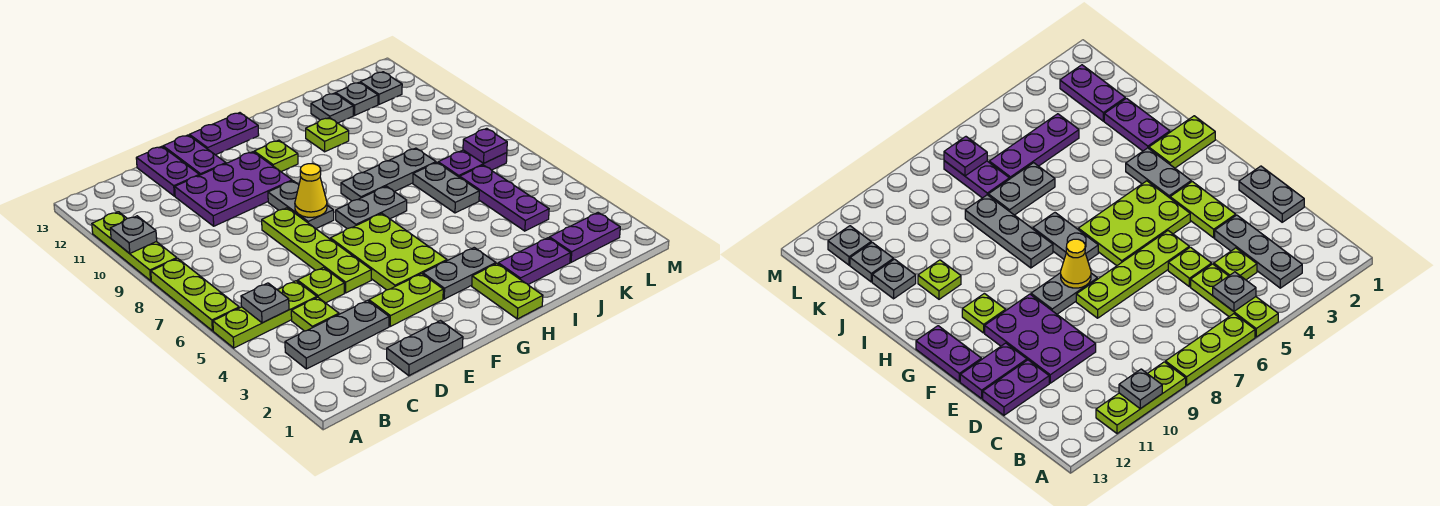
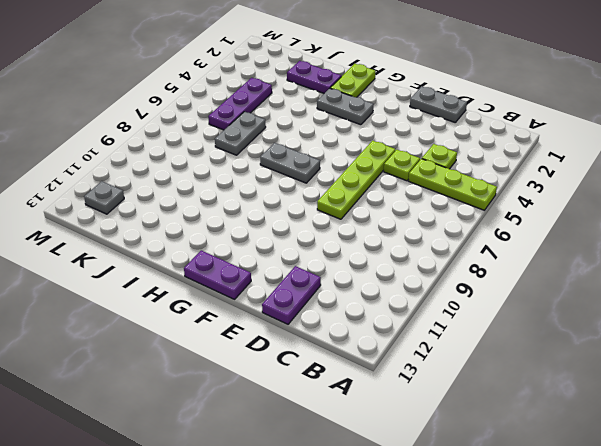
none -> lime 1x3 plate [151,258,239,331]
none -> lime 1x3 plate [92,212,177,281]
none -> grey 1x3 plate [285,300,389,369]
none -> purple 2x3 plate [175,152,292,226]

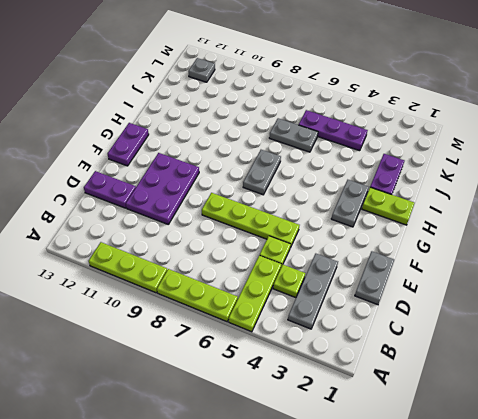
none -> lime 1x2 plate [369,274,443,326]
none -> purple 1x2 plate [163,135,226,175]
none -> lime 2x3 plate [330,214,447,290]
none -> grey 1x2 plate [268,181,334,228]

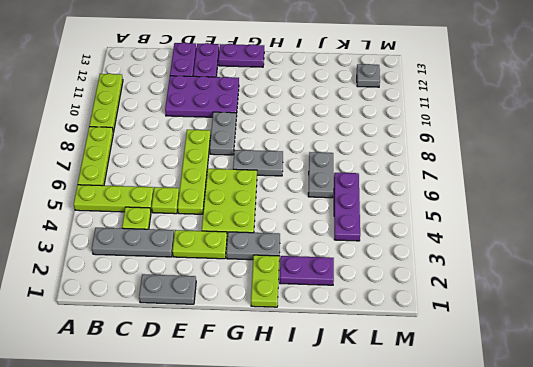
none -> lime 1x1 plate [254,140,298,172]
none -> grey 1x3 plate [341,148,436,201]
none -> lime 1x1 plate [306,118,349,152]
none -> grey 1x1 plate [311,93,353,123]

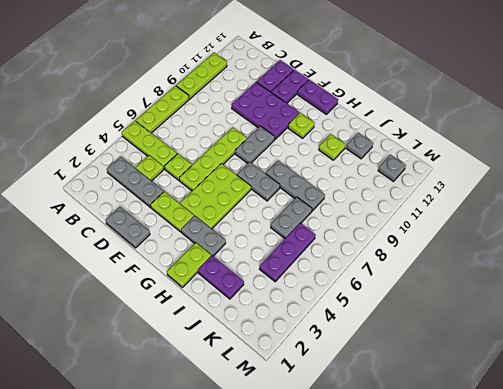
none -> purple 1x2 plate [549,213,620,262]
none -> purple 1x2 plate [438,150,507,177]
none -> grey 1x1 plate [336,83,378,115]
none -> grey 1x1 plate [110,216,157,253]

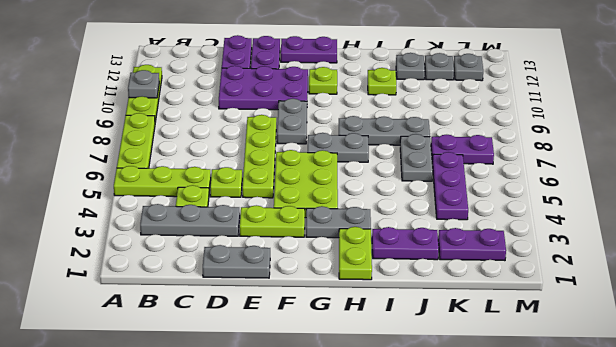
none -> grey 1x1 plate [241,283,289,323]
none -> yellow 1x1 cone [295,164,327,217]
none -> purple 1x1 plate [463,128,507,163]

